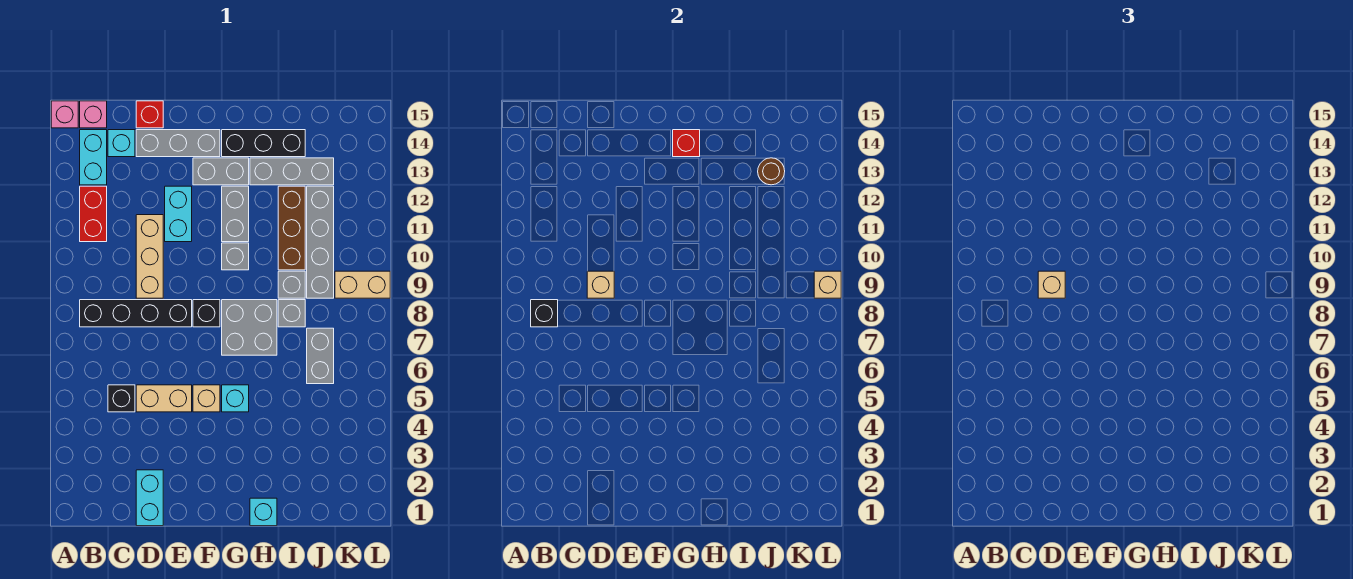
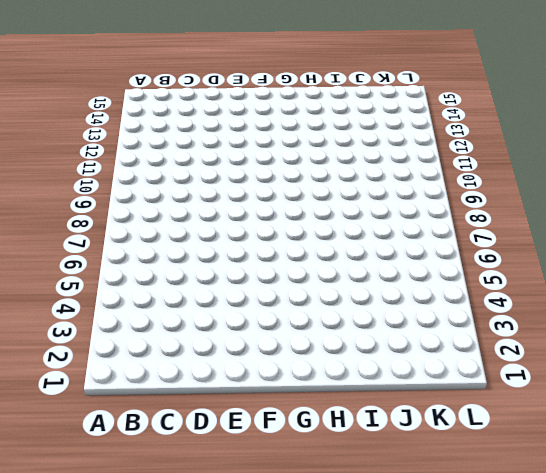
none -> pink 1x1 brick [51,101,78,128]
none -> black 1x4 brick [80,300,192,327]
none -> red 1x2 brick [80,186,107,242]
none -> cyan 1x2 brick [80,130,107,185]

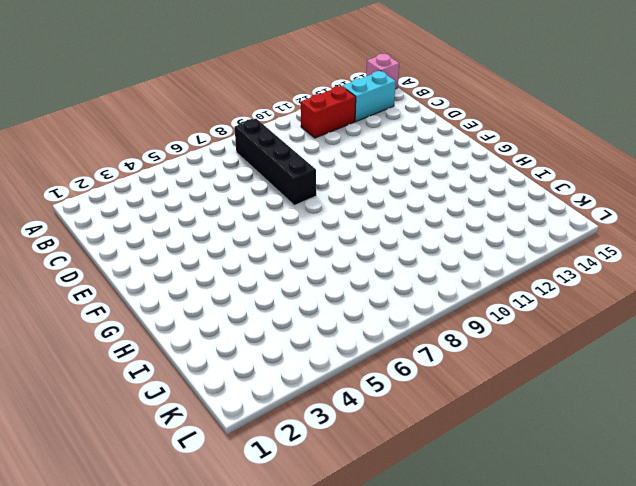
none -> pink 1x1 brick [80,101,107,128]
none -> black 1x1 brick [108,385,135,412]
none -> cyan 1x1 brick [108,130,135,157]
none -> cyan 1x2 brick [136,470,163,526]

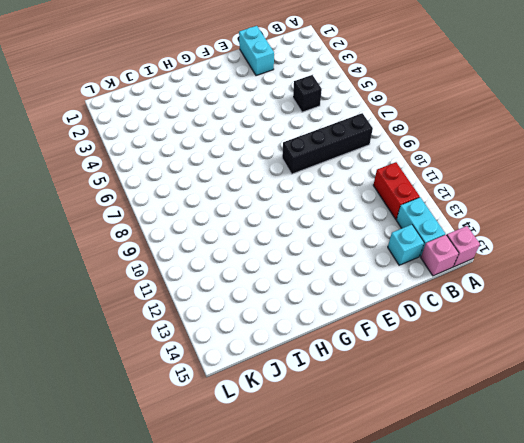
none -> tan 1x2 brick [136,385,192,412]
none -> tan 1x3 brick [136,215,163,298]
none -> grey 1x3 brick [136,130,220,157]
none -> red 1x1 brick [136,101,163,128]

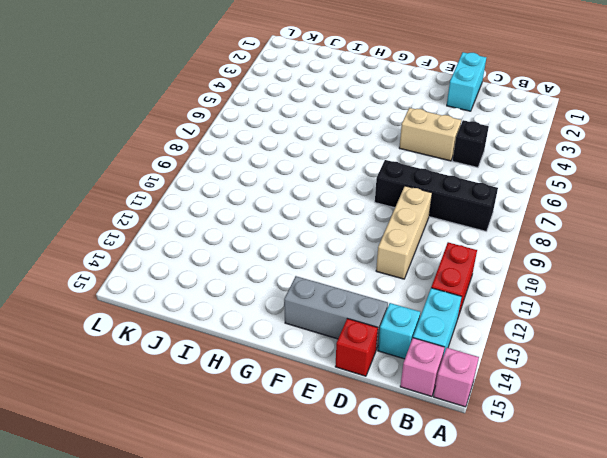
none -> cyan 1x2 brick [165,186,192,242]
none -> tan 1x1 brick [193,385,220,412]
none -> black 1x1 brick [193,300,220,327]
none -> grey 1x2 brick [193,158,249,185]

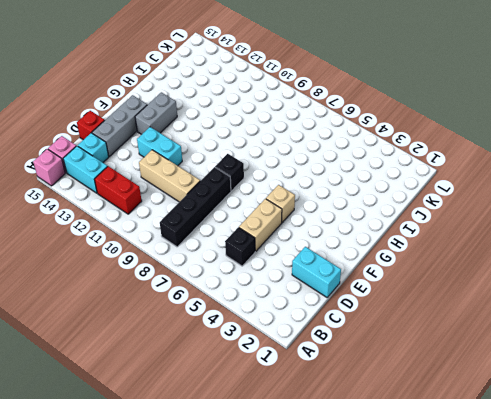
none -> cyan 1x1 brick [222,385,249,412]
none -> grey 2x2 brick [222,300,277,355]
none -> grey 1x1 brick [222,243,249,270]
none -> grey 1x2 brick [222,186,249,242]

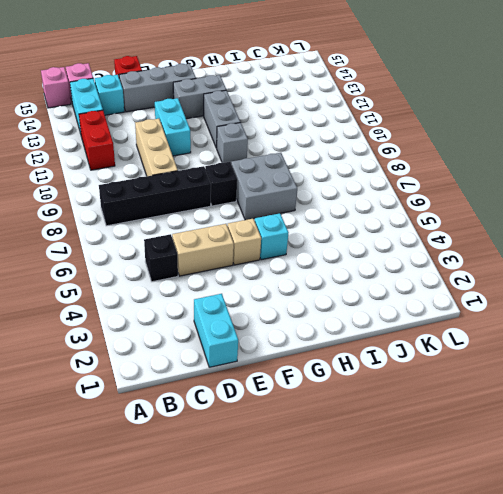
none -> black 1x3 brick [222,130,305,157]
none -> cyan 1x1 brick [250,498,277,526]
none -> grey 1x3 brick [250,158,334,185]
none -> grey 1x1 brick [278,300,305,327]

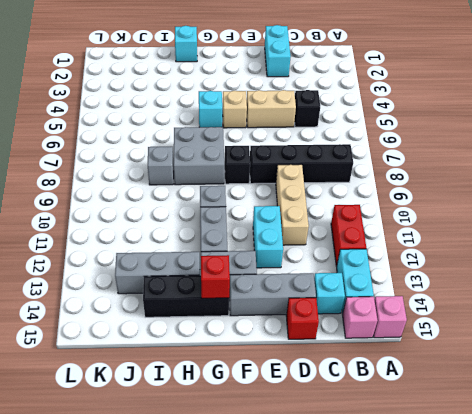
none -> grey 1x1 brick [278,271,305,298]
none -> brown 1x3 brick [278,186,305,270]
none -> grey 1x2 brick [307,328,334,384]
none -> grey 1x4 brick [307,186,334,298]

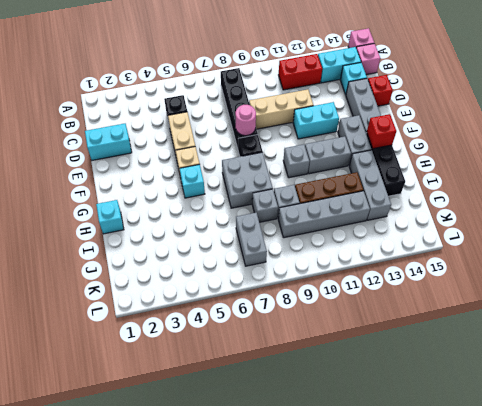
pink 1x1 round brick [235,105,256,136] -> none
grey 1x2 brick [236,213,267,266] -> grey 1x2 brick turned to [307,328,334,384]
none -> tan 1x2 brick [335,271,390,298]
none -> black 1x1 brick [531,300,558,327]
none -> tan 1x1 brick [587,271,614,298]
none -> brown 1x1 round brick [758,158,785,185]

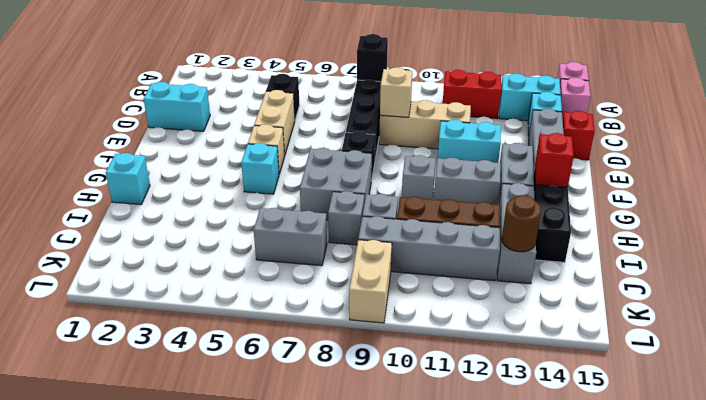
none -> tan 1x1 brick [814,271,841,298]
none -> tan 1x1 brick [1038,271,1065,298]

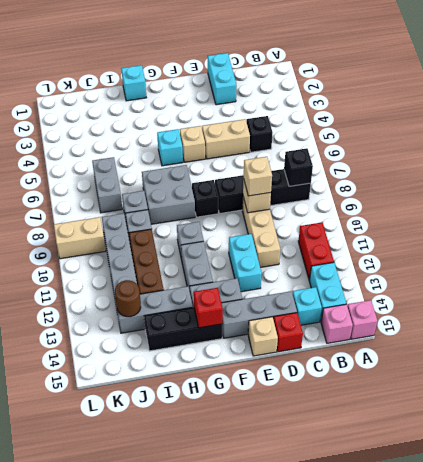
tan 1x1 brick [248,317,278,356] -> tan 1x1 brick moved to [814,271,841,298]

